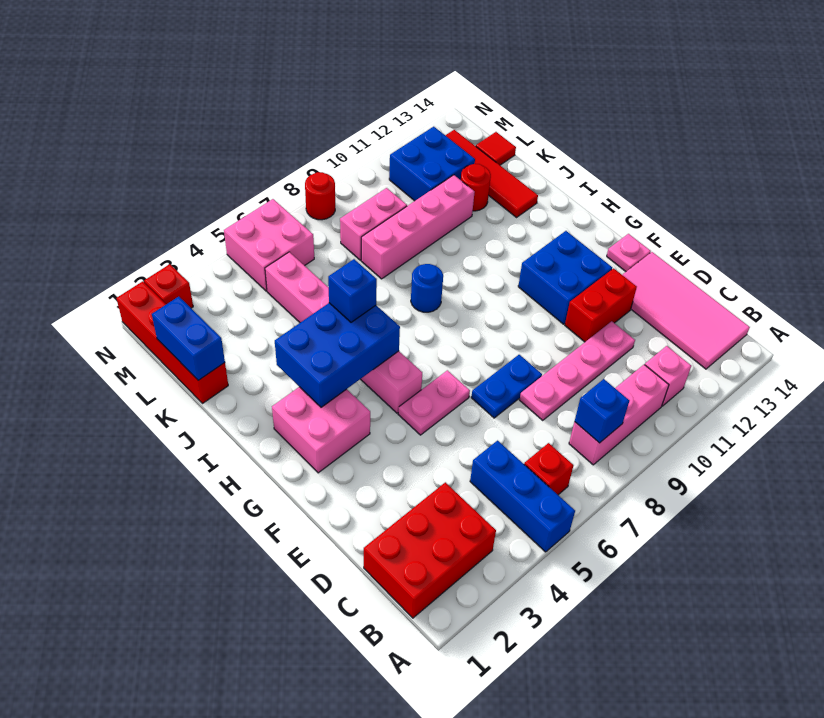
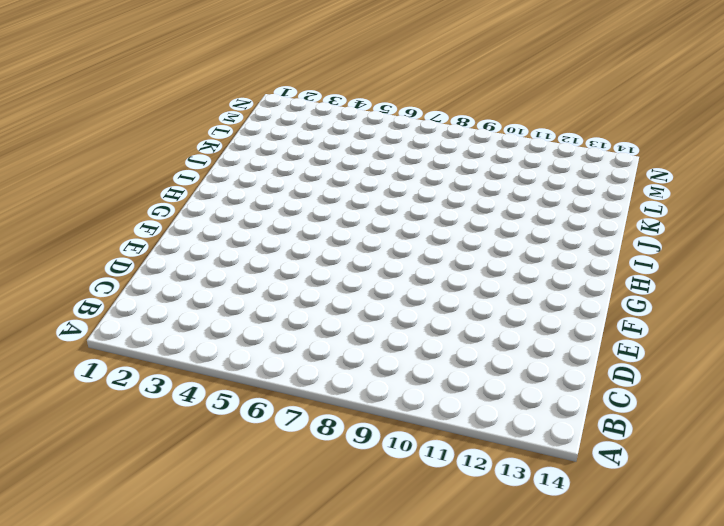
none -> blue 1x3 brick [470,441,575,552]
none -> red 2x3 brick [364,482,496,618]
none -> red 1x1 brick [524,443,573,495]

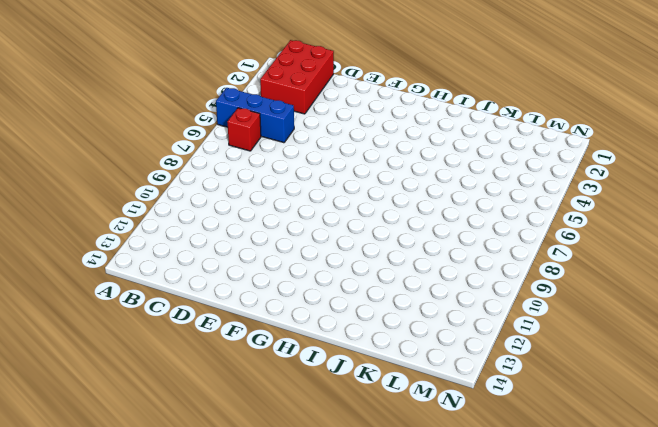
none -> pink 1x3 brick [569,365,669,465]
none -> pink 1x1 brick [645,346,691,406]
none -> pink 2x4 tile [623,252,750,369]

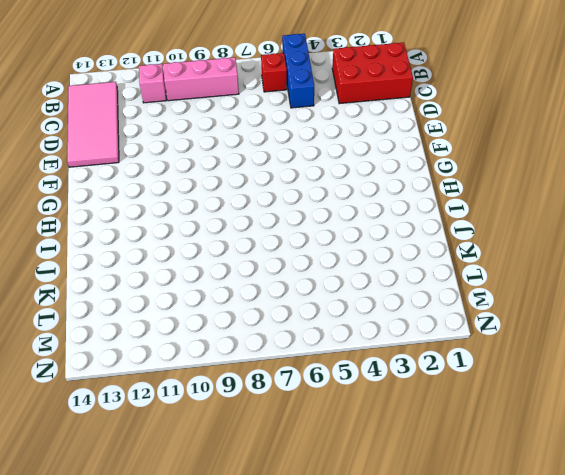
none -> pink 1x4 plate [520,321,635,421]
none -> blue 1x2 plate [471,355,542,418]
none -> red 1x2 brick [565,268,637,342]

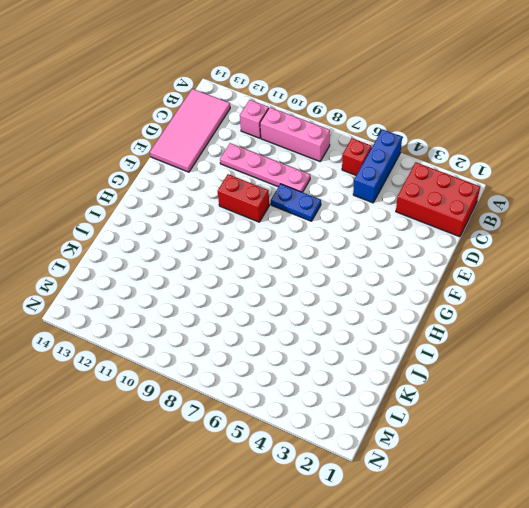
red 1x2 brick [218,174,269,222] -> red 1x2 brick moved to [565,268,637,342]
none -> pink 1x2 plate [398,370,470,435]
none -> blue 2x2 brick [518,231,612,324]
none -> pink 1x1 plate [607,234,651,271]

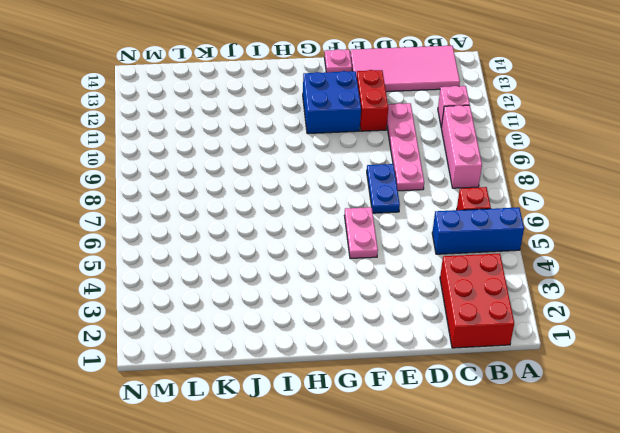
none -> pink 2x2 brick [272,387,370,473]
none -> pink 1x6 brick [265,252,422,413]
none -> blue 1x1 round brick [411,264,443,312]

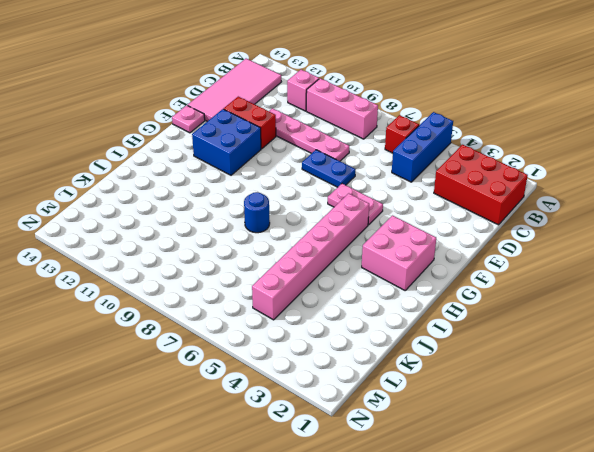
none -> red 1x4 tile [445,130,538,217]
none -> red 1x4 brick [117,281,228,403]
none -> pink 1x4 brick [361,175,475,279]

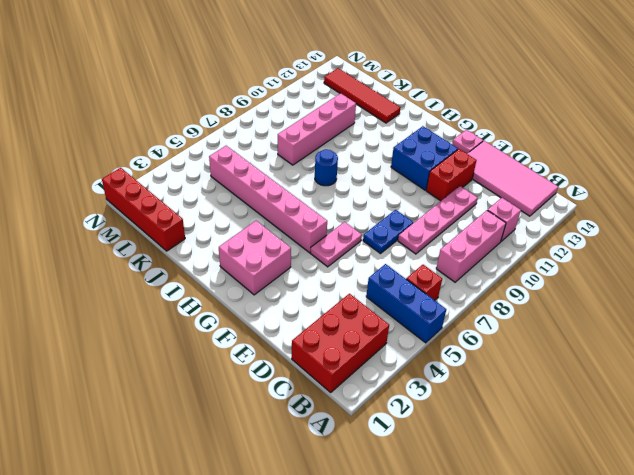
none -> red 1x1 round brick [461,164,491,211]
none -> pink 1x2 brick [340,188,407,260]
none -> blue 2x2 brick [389,127,475,201]

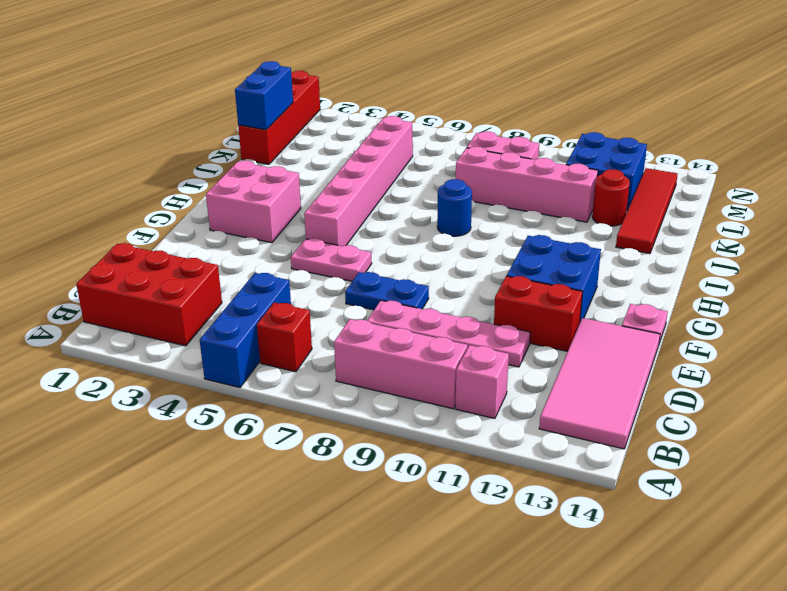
none -> red 1x1 tile [476,132,516,165]
none -> pink 2x2 brick [224,199,314,291]
none -> red 1x1 brick [144,264,193,308]

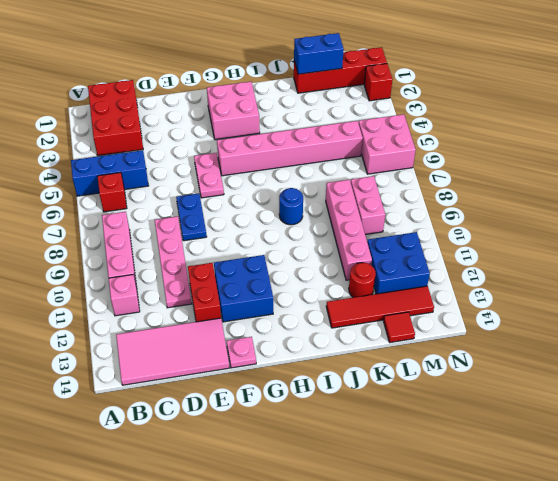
none -> red 1x1 round brick [305,172,335,220]
none -> blue 1x1 brick [575,379,629,443]
none -> blue 2x3 brick [275,303,400,407]

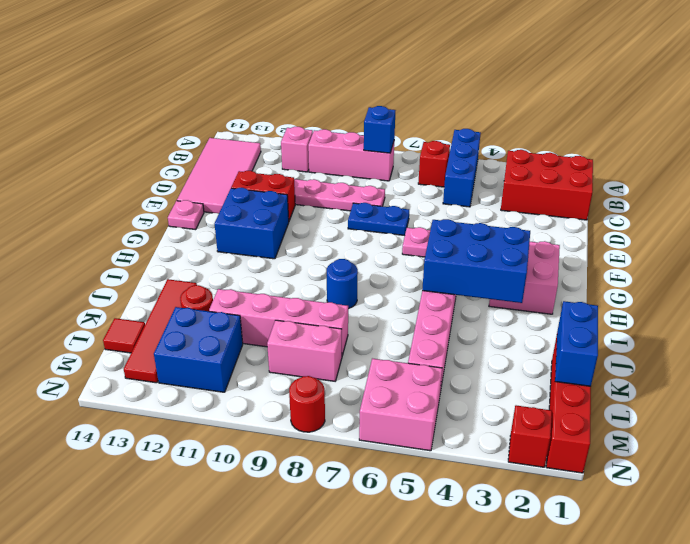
none -> blue 1x1 brick [328,259,377,322]

